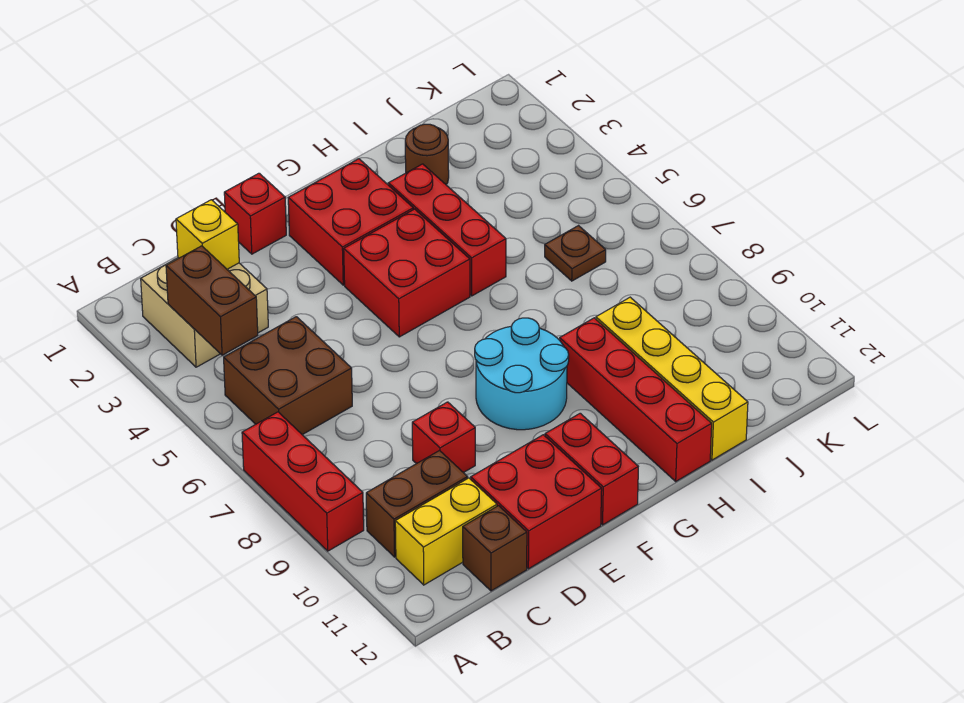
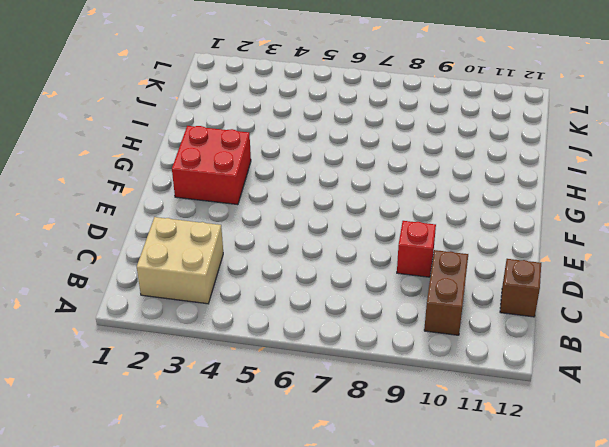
none -> red 1x3 brick [242,412,364,551]
none -> brown 2x2 brick [224,317,352,435]
none -> yellow 1x2 brick [395,478,497,585]

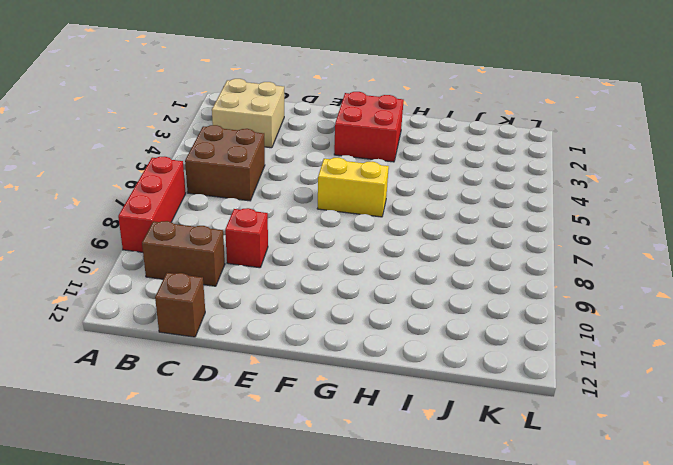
yellow 1x2 brick [317,158,389,217] -> yellow 1x2 brick moved to [395,478,497,585]
none -> red 2x2 brick [471,435,602,569]
none -> red 1x1 brick [224,173,286,254]
none -> red 2x2 brick [344,209,470,337]

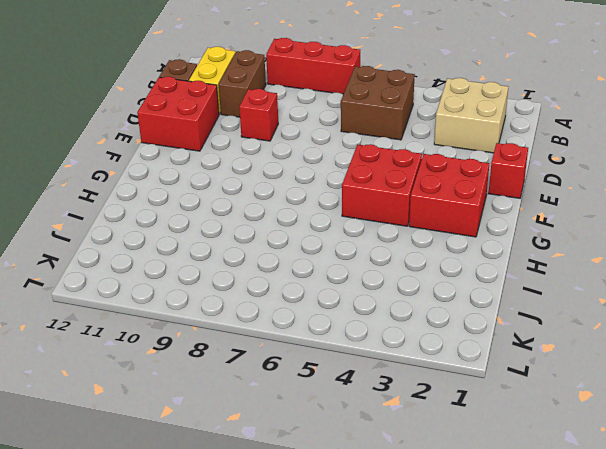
none -> cyan 2x2 round brick [475,318,569,430]
none -> red 1x2 brick [545,413,638,525]
none -> red 1x3 brick [388,164,506,296]

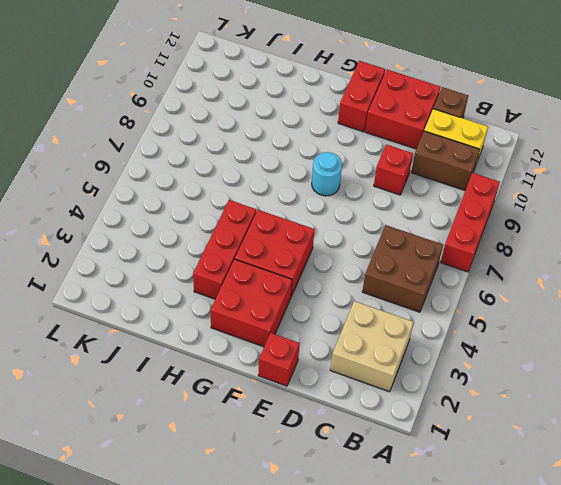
cyan 1x1 round brick [312,152,342,196] -> cyan 2x2 round brick [475,318,569,430]
none -> red 1x4 brick [560,318,712,481]
none -> brown 1x1 round brick [405,124,449,185]
none -> yellow 1x4 brick [596,297,748,460]

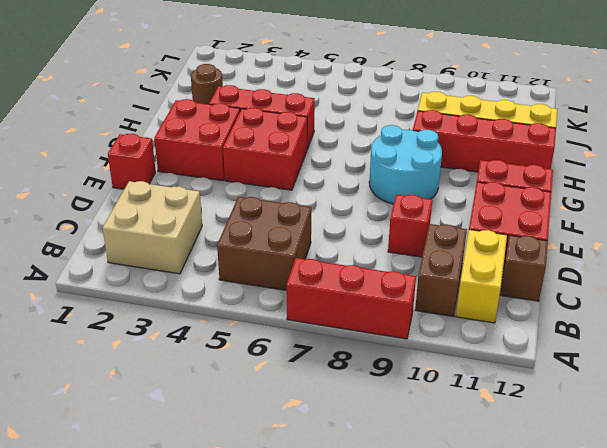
none -> brown 1x1 plate [545,226,606,281]
none -> brown 1x2 brick [166,246,258,355]
none -> yellow 1x1 brick [176,200,239,269]

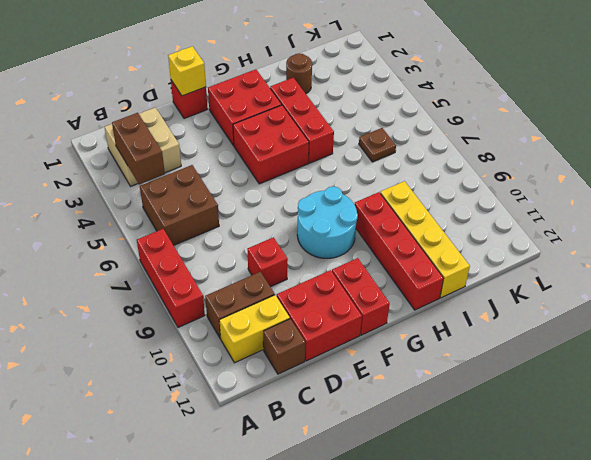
yellow 1x1 brick [168,46,206,96] -> yellow 1x1 brick moved to [176,200,239,269]

